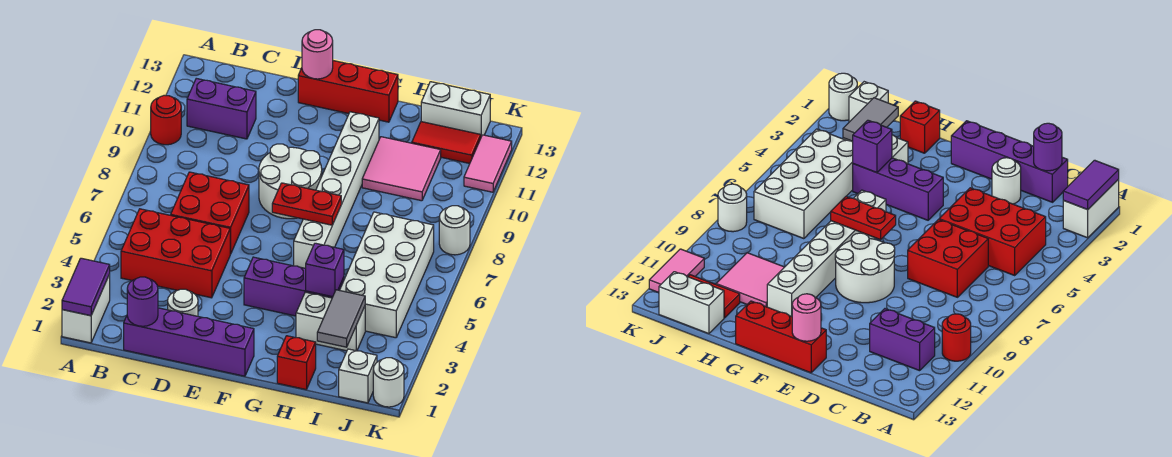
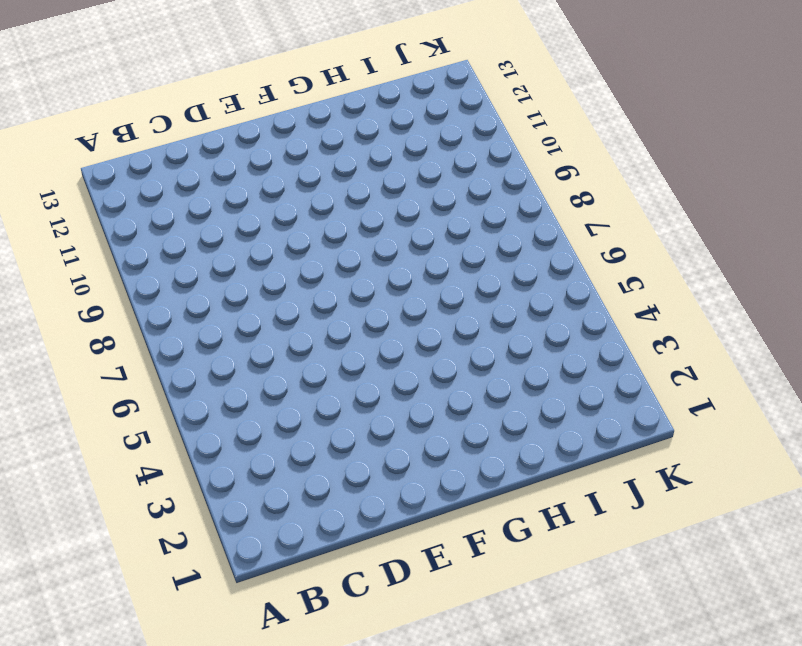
none -> white 1x2 brick [62,274,110,343]
none -> red 1x1 round brick [151,95,181,145]
none -> red 2x3 brick [121,209,230,298]

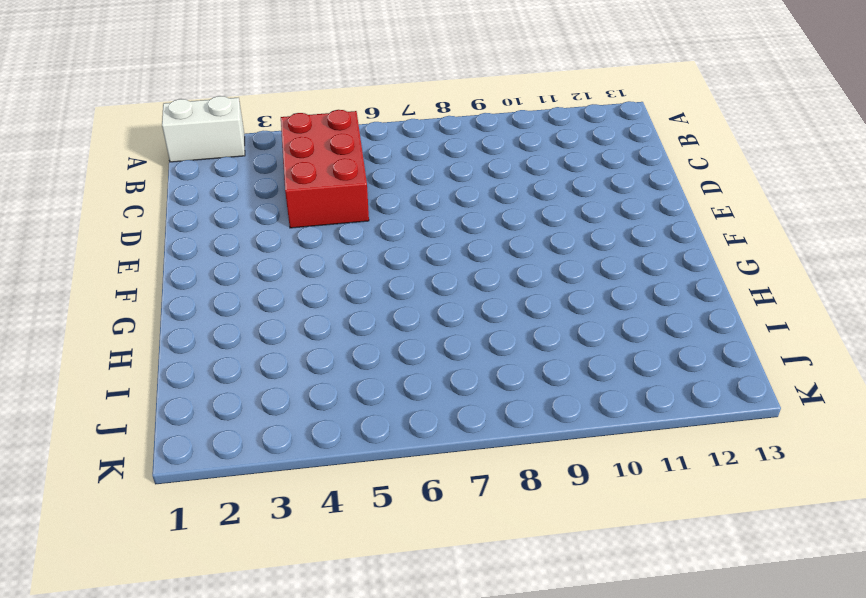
none -> red 1x1 round brick [151,95,181,145]
none -> purple 1x2 brick [187,78,256,139]
none -> purple 1x4 brick [124,308,254,376]

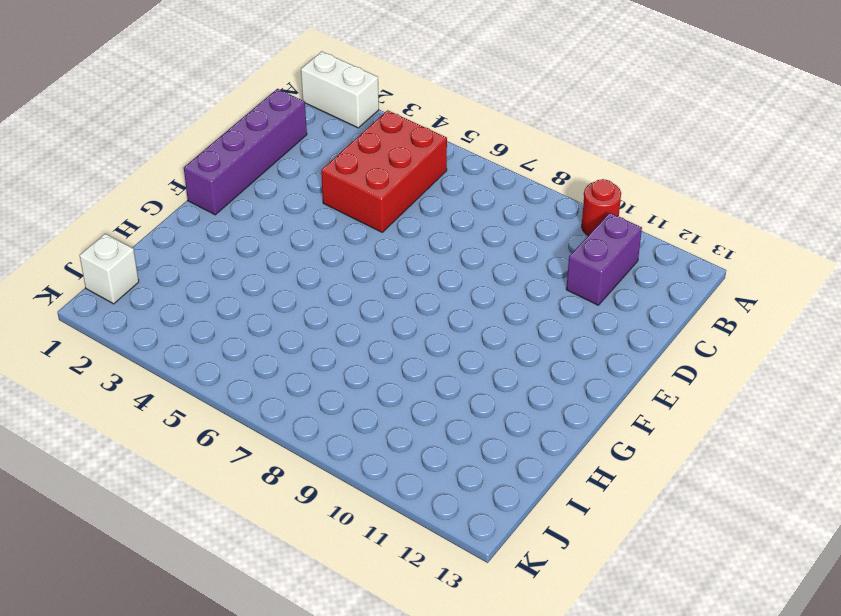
none -> red 2x2 brick [171,172,249,254]
none -> white 1x1 round brick [168,289,198,316]
none -> white 2x2 round brick [259,144,322,219]

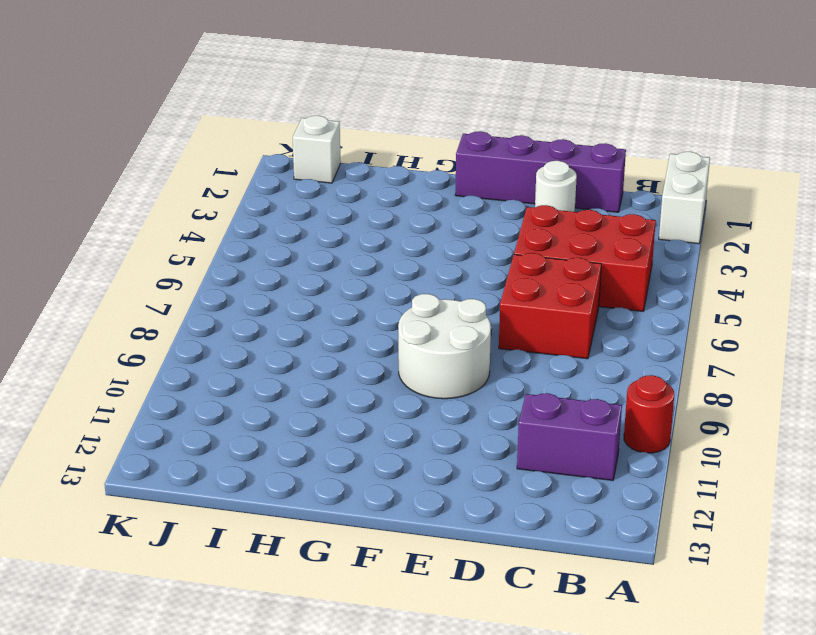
none -> red 1x3 brick [298,61,398,122]
none -> purple 1x3 brick [244,257,344,316]
none -> white 1x6 brick [294,112,379,268]

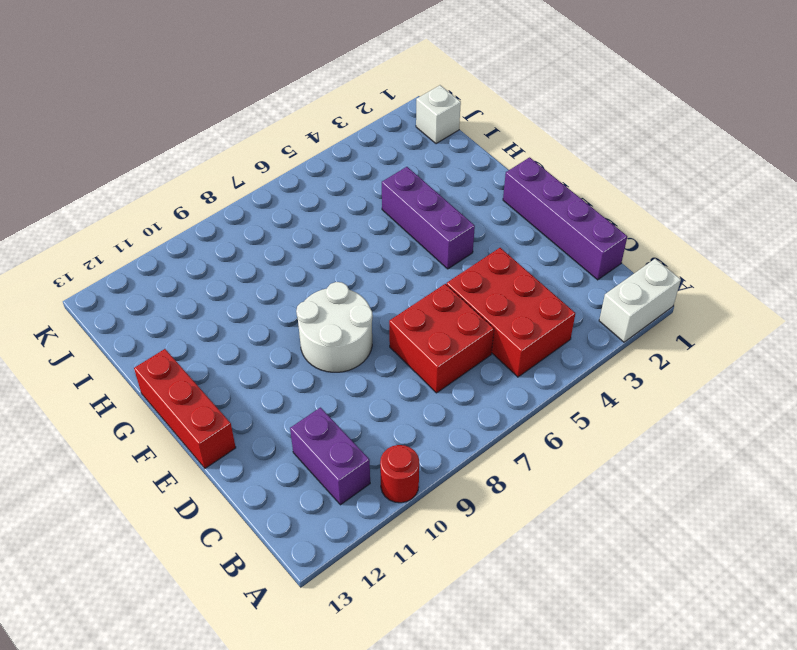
none -> white 1x1 round brick [168,289,198,316]
none -> white 1x6 brick [294,112,379,268]
none -> red 1x1 brick [277,336,316,389]

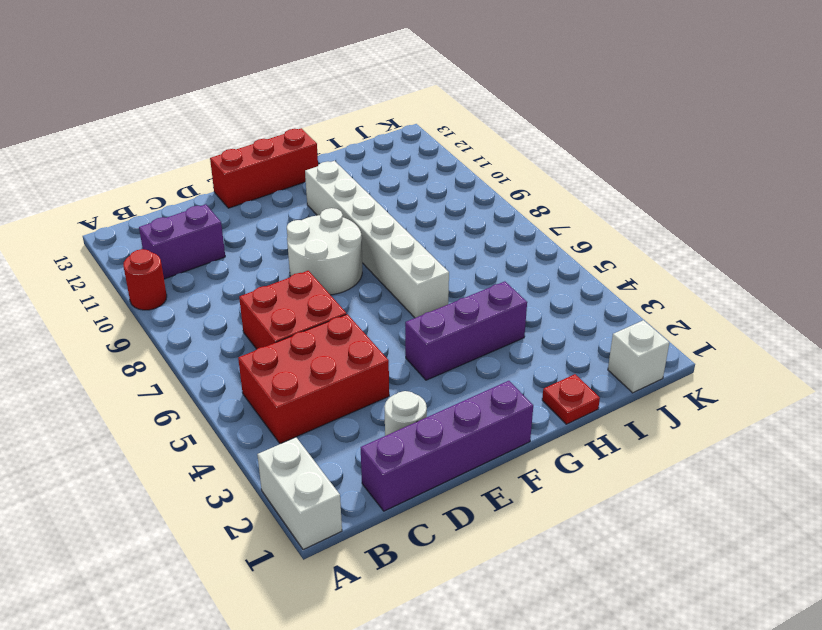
red 1x1 plate [542,374,600,424] -> red 1x1 brick [277,336,316,389]
none -> white 1x2 brick [296,292,365,351]
none -> pink 2x2 tile [362,137,441,201]
none -> white 2x4 brick [340,212,434,338]

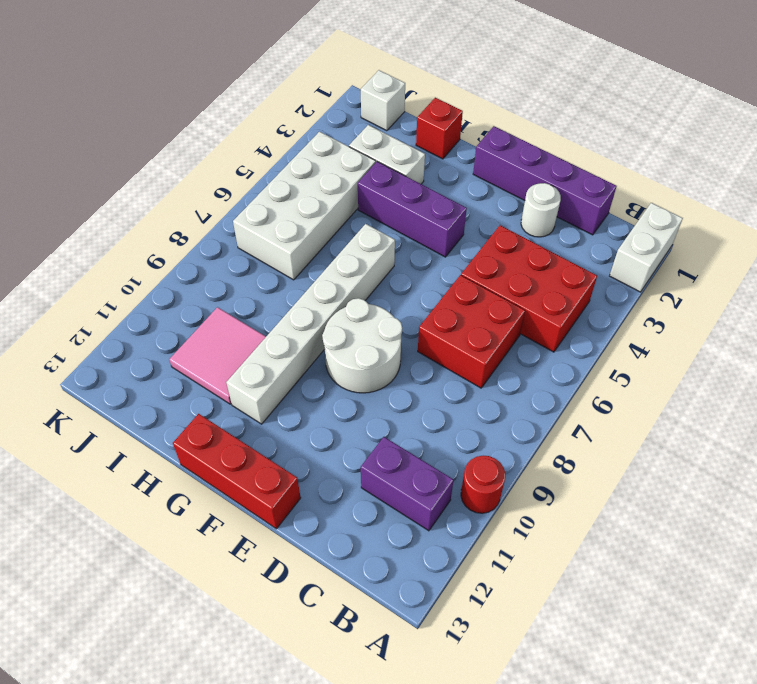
none -> red 1x2 tile [412,122,481,164]
none -> white 1x2 brick [421,82,490,136]
none -> white 1x1 round brick [373,358,404,407]

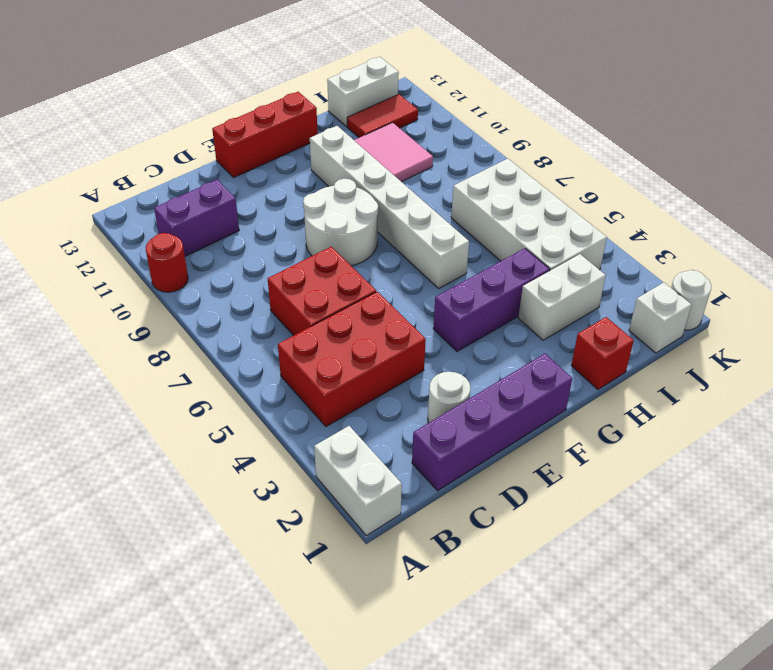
none -> white 1x1 round brick [439,206,470,255]
none -> pink 1x2 tile [464,135,512,192]
none -> purple 1x2 tile [62,258,110,316]

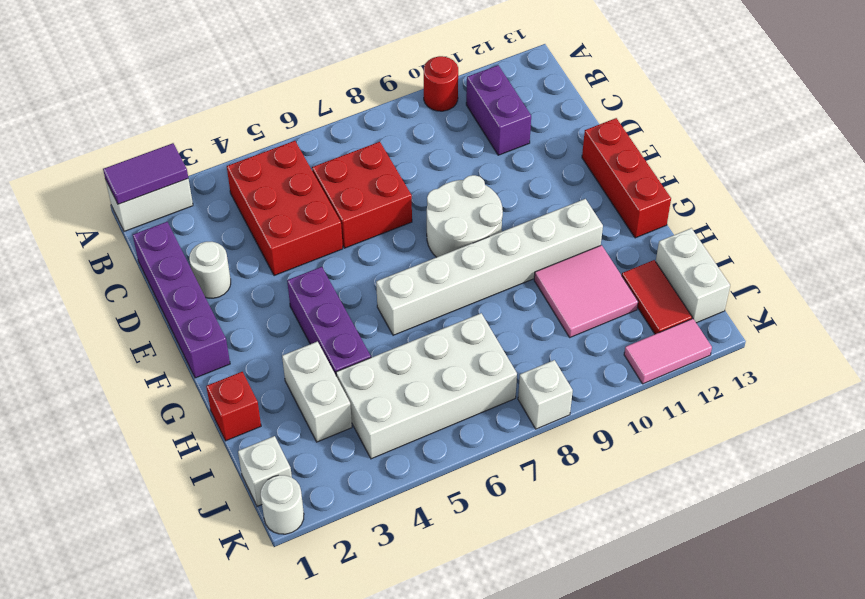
white 1x1 brick [518,360,573,429] -> white 1x1 round brick [439,206,470,255]
none -> purple 1x1 round brick [127,277,158,326]
none -> pink 1x1 round brick [302,30,333,79]
none -> red 1x2 plate [272,183,341,225]

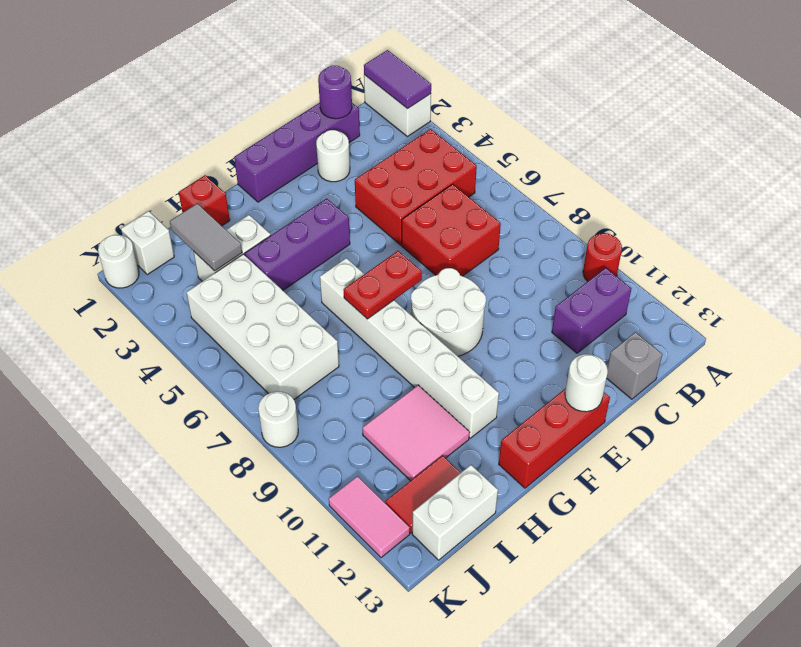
grey 1x1 brick [607,332,662,399] -> none
white 1x1 round brick [565,354,608,412] -> pink 1x1 round brick [302,30,333,79]
none -> purple 1x1 brick [306,243,344,297]

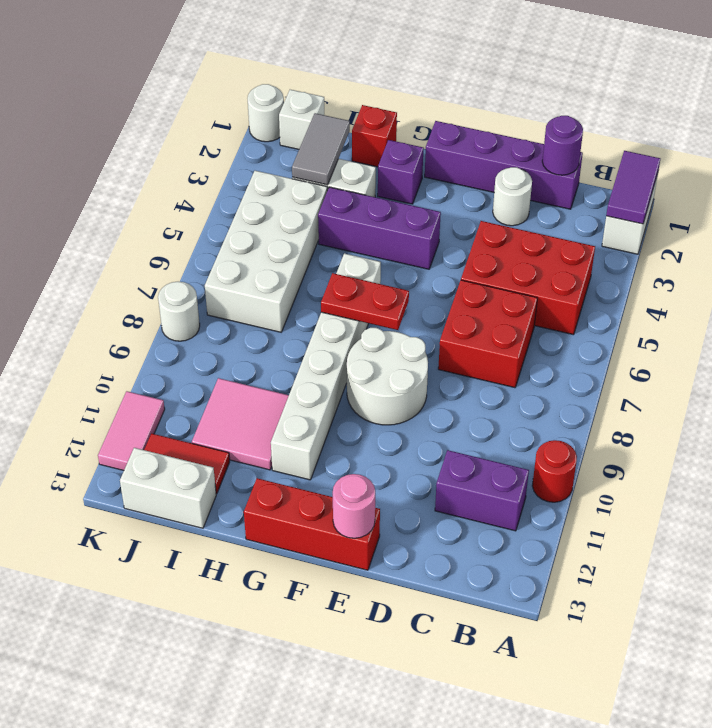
purple 1x1 brick [378,140,423,204] -> purple 1x1 brick moved to [306,243,344,297]

